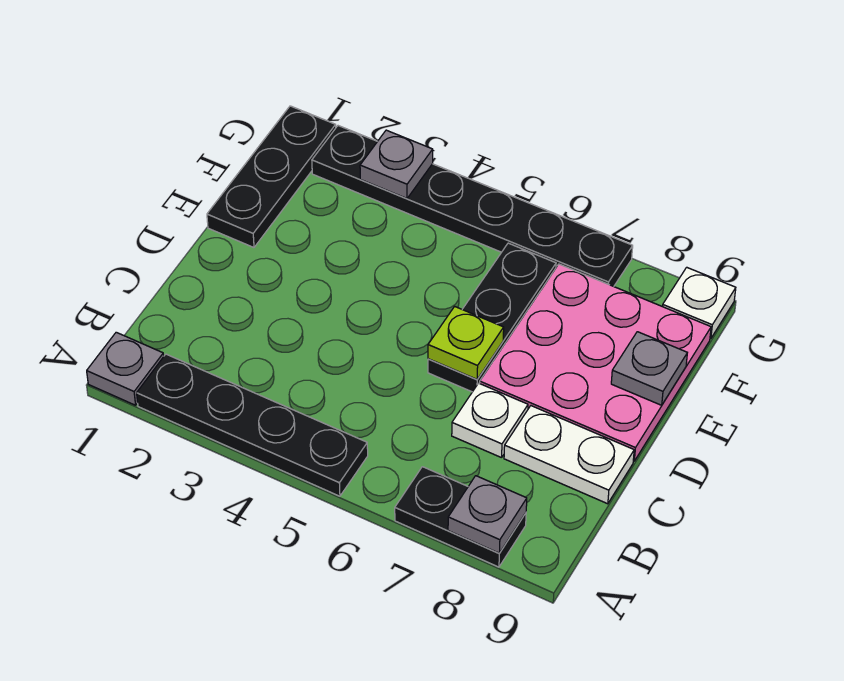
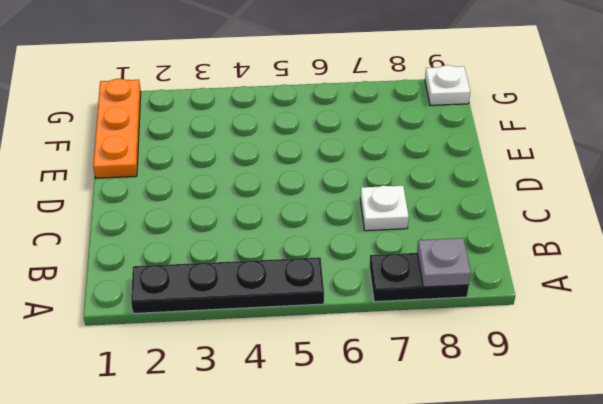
orange 1x3 plate [93,79,141,178] -> black 1x3 plate [207,106,336,247]
none -> grey 1x1 plate [87,332,164,405]
none -> white 1x2 plate [504,406,634,504]
none -> black 1x3 plate [428,243,556,392]

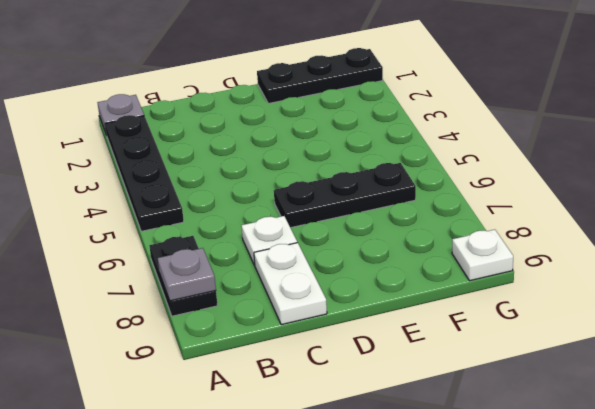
none -> pink 3x3 plate [480,264,711,461]
none -> black 1x6 plate [312,126,633,286]
none -> lime 1x1 plate [428,306,504,379]

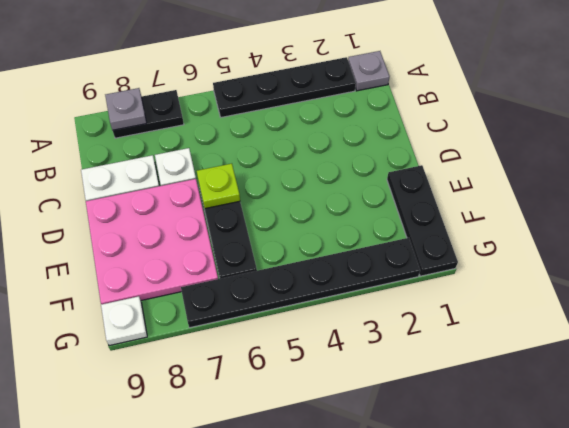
none -> grey 1x1 plate [611,332,687,405]
none -> grey 1x1 plate [360,130,433,198]

